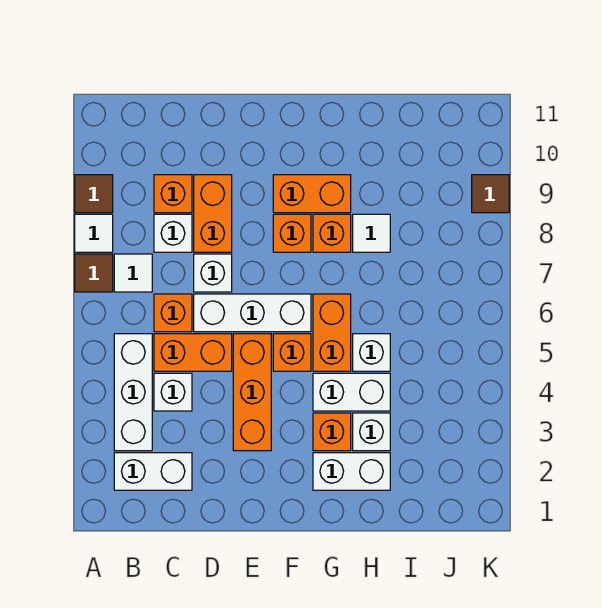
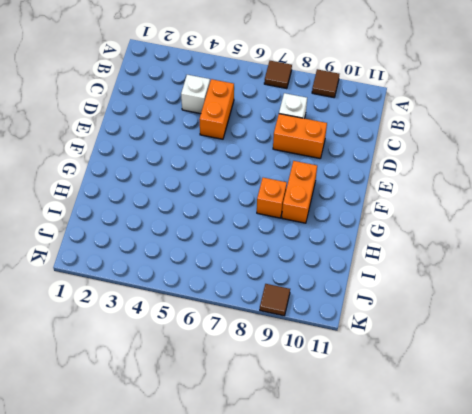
none -> white 1x1 tile [75,214,113,252]
none -> white 1x2 brick [114,453,192,490]
none -> white 1x3 brick [114,334,152,451]

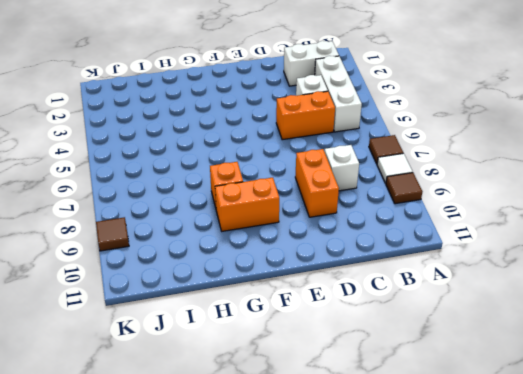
none -> white 1x1 tile [114,254,152,292]
none -> orange 1x1 brick [154,294,192,332]
none -> orange 1x1 brick [154,175,192,213]

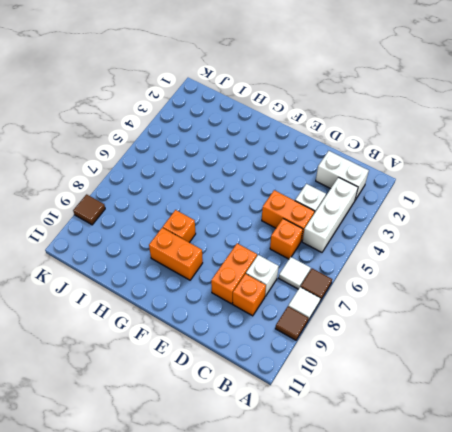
none -> white 1x3 brick [194,294,311,332]
none -> white 1x1 brick [194,254,232,292]
none -> orange 1x3 brick [233,334,271,451]

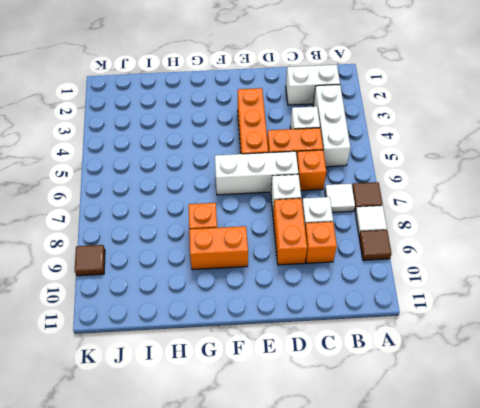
none -> orange 1x1 brick [273,334,311,371]
none -> orange 1x1 brick [273,214,311,252]
none -> white 1x2 brick [313,453,390,490]

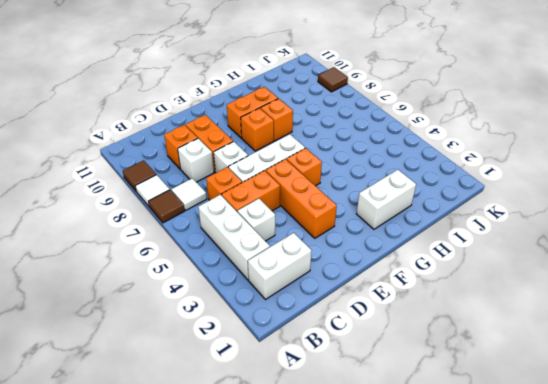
none -> orange 1x1 brick [313,413,351,451]
none -> white 1x2 brick [313,373,390,411]
none -> orange 1x2 brick [313,294,351,371]

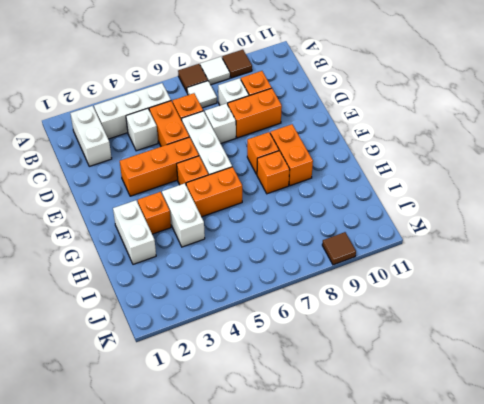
none -> white 1x1 brick [353,413,390,451]
none -> white 1x1 brick [353,334,390,371]
none -> white 1x1 tile [353,214,390,252]

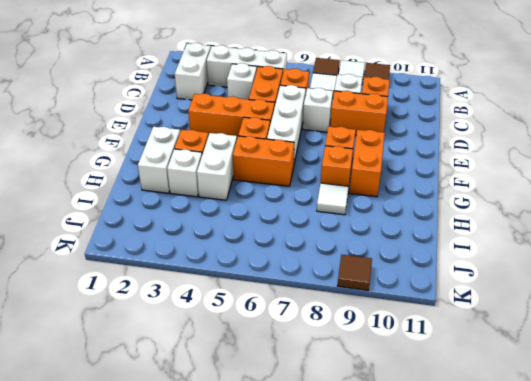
none -> white 1x1 brick [353,334,390,371]

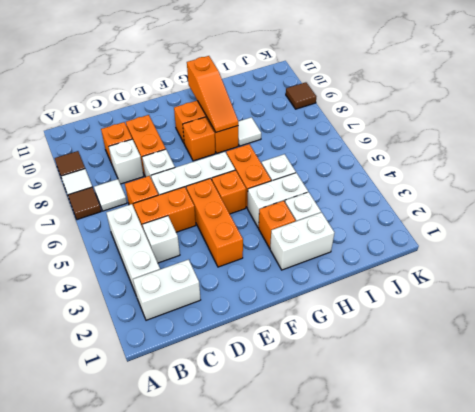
orange 1x3 slope [187,56,238,132] -> none

